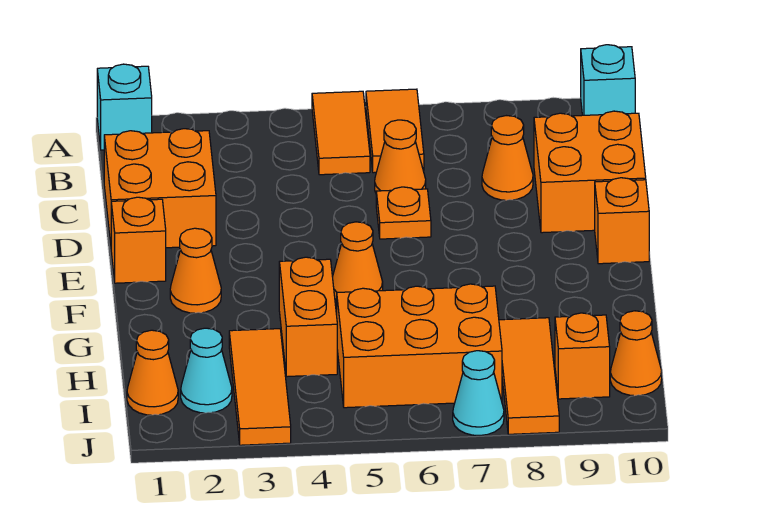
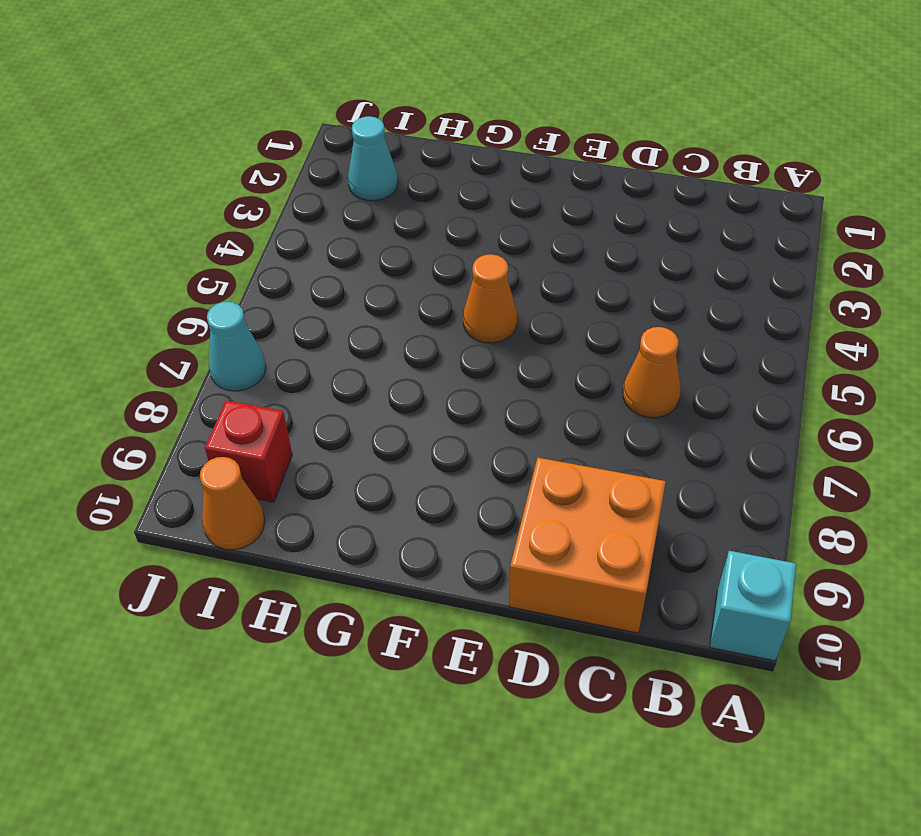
red 1x1 brick [205,400,292,502] -> orange 1x1 brick [555,313,610,399]
none -> cyan 1x1 brick [97,64,152,150]
none -> orange 1x2 tile [312,91,370,175]
none -> orange 1x2 tile [366,89,424,173]

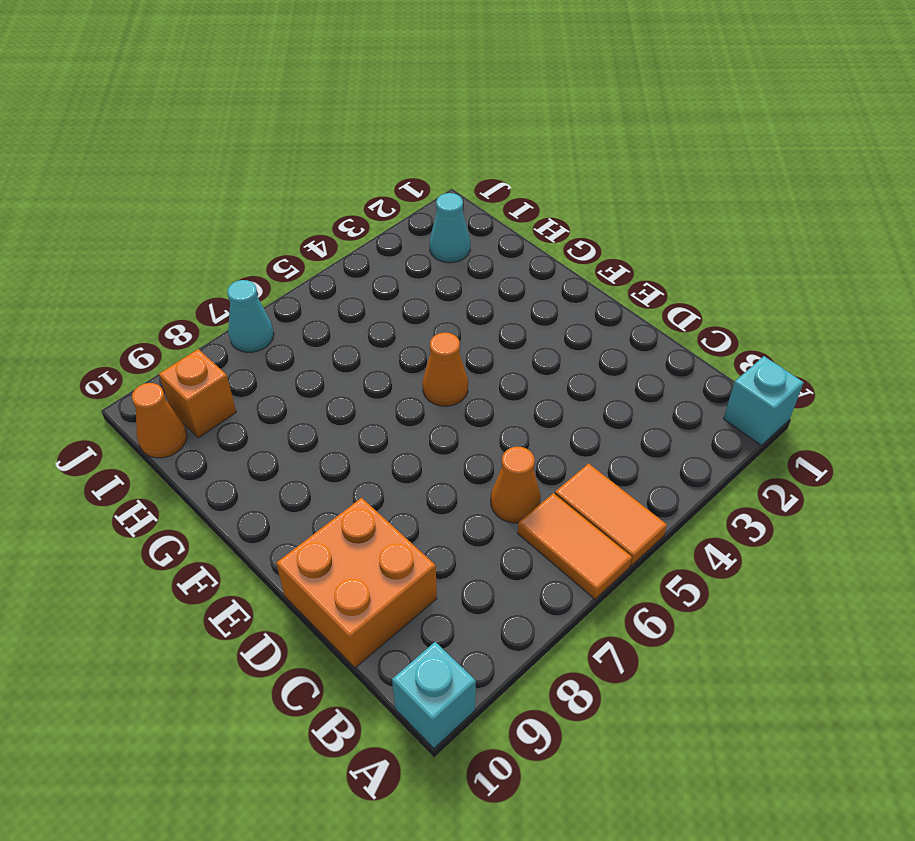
none -> orange 2x2 brick [104,129,216,248]
none -> orange 1x1 cone [482,116,533,200]
none -> orange 1x1 plate [376,187,431,239]

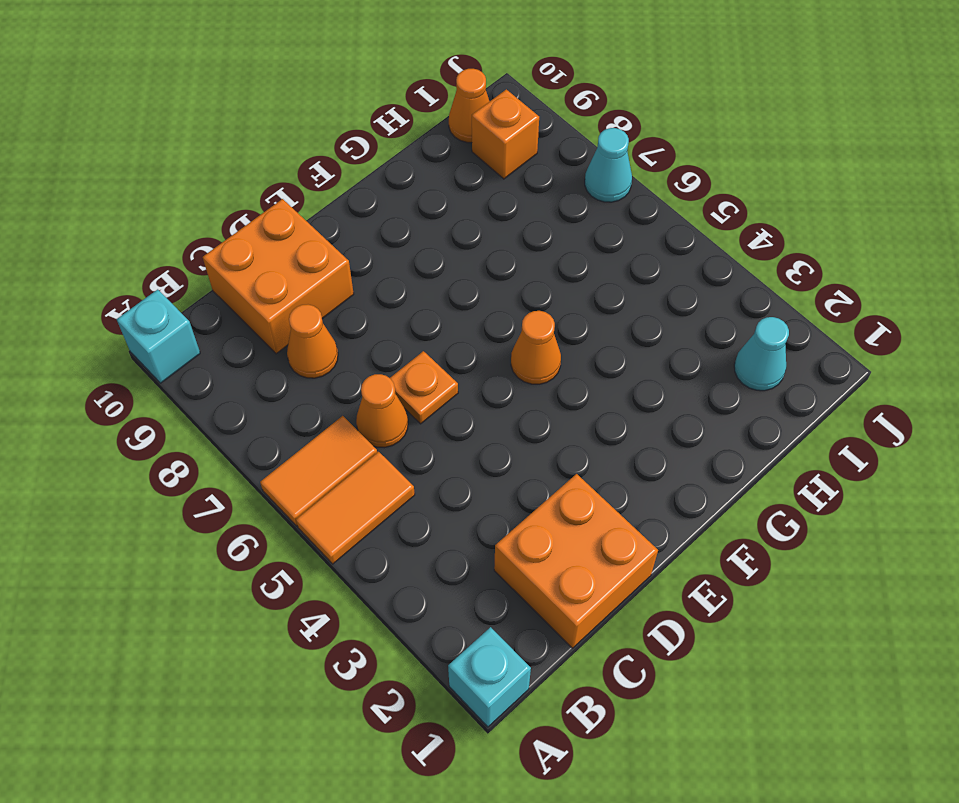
none -> orange 1x1 brick [111,197,166,283]
none -> orange 1x1 brick [595,178,649,264]
none -> orange 1x1 cone [170,228,221,313]

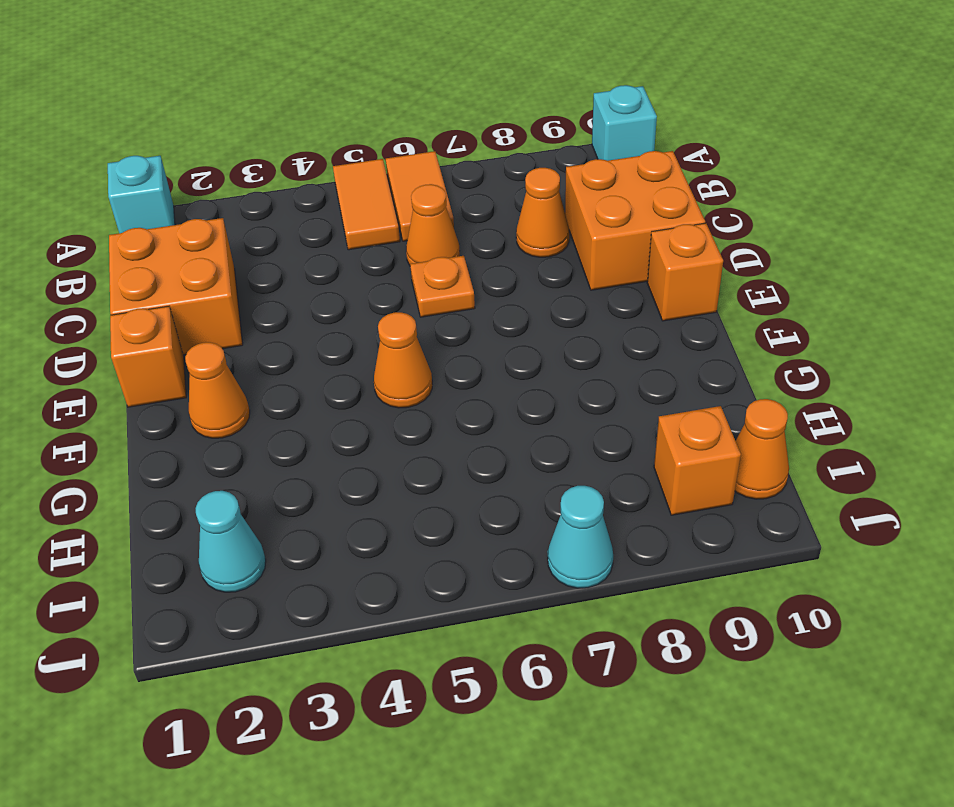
none -> orange 1x2 brick [279,257,337,377]
none -> orange 1x3 tile [229,329,291,445]
none -> orange 2x3 brick [337,284,502,408]

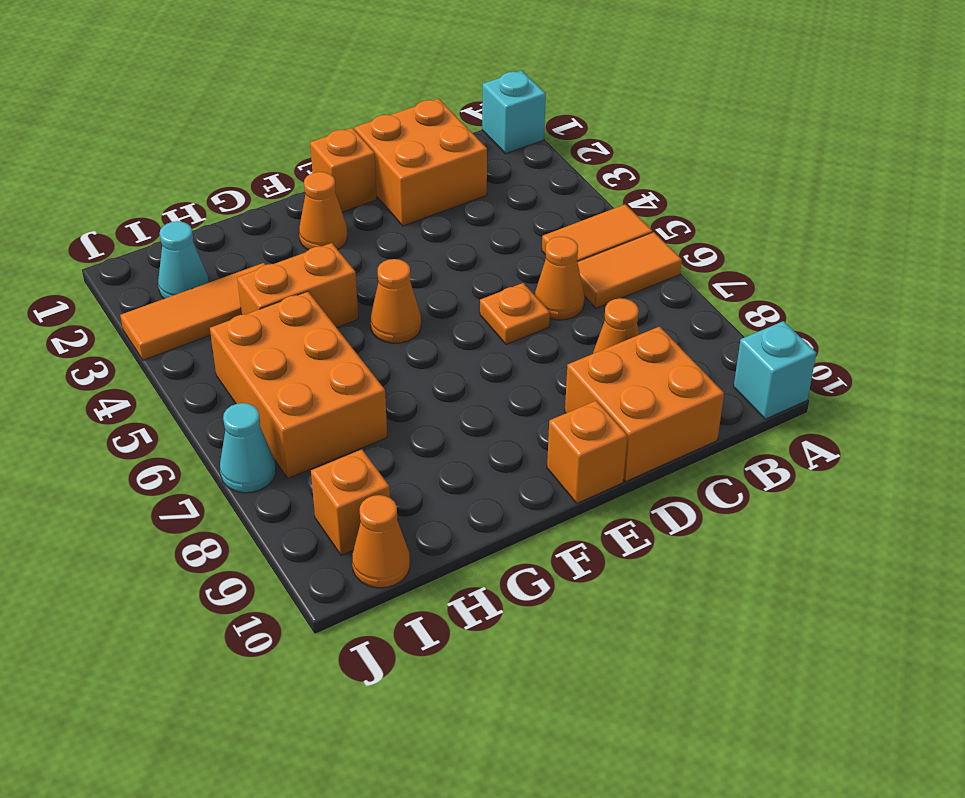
none -> orange 1x3 tile [499,318,559,434]
none -> orange 1x1 cone [127,330,178,415]

